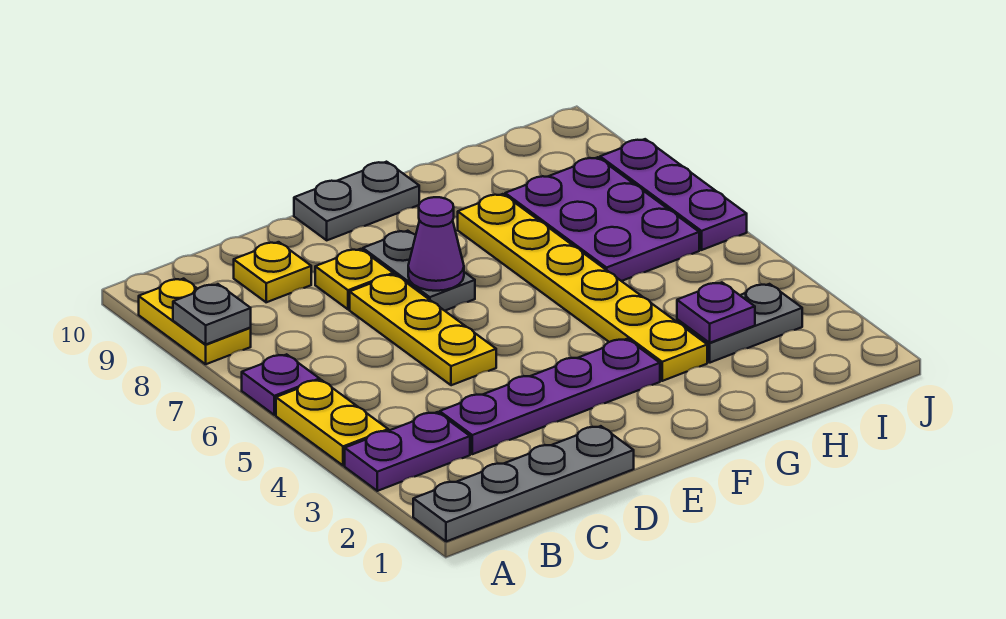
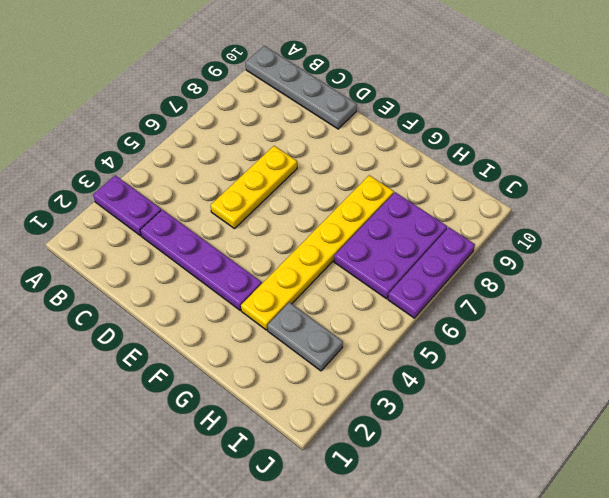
grey 1x4 plate [245,46,357,129] -> grey 1x4 plate moved to [413,426,634,542]
none -> yellow 1x2 plate [276,380,388,466]
none -> purple 1x1 plate [242,354,320,415]
none -> yellow 1x2 plate [139,279,251,364]

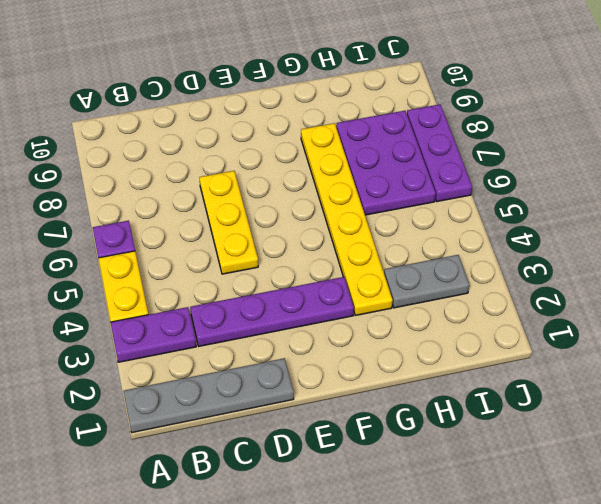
none -> yellow 1x2 plate [139,279,251,364]
none -> yellow 1x1 plate [234,242,311,302]
none -> yellow 1x1 plate [315,249,393,309]

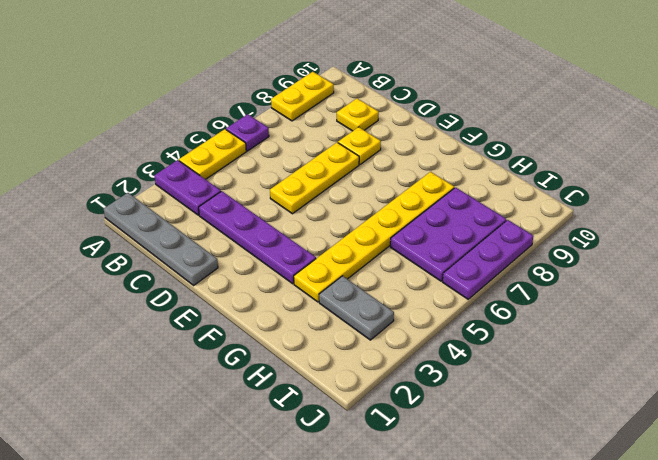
none -> grey 1x2 plate [363,231,475,311]
none -> grey 1x2 plate [294,162,419,240]
none -> grey 1x1 plate [173,284,251,344]

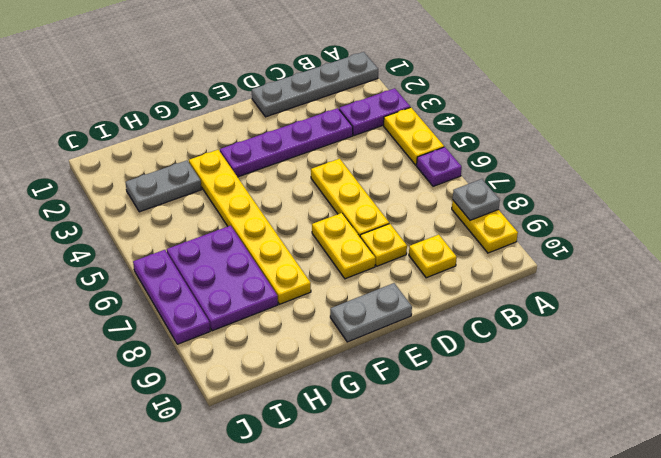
yellow 1x2 plate [312,213,375,279] -> grey 1x2 plate [363,231,475,311]
none -> purple 1x1 cone [408,197,464,291]
none -> purple 1x1 plate [677,282,755,343]

